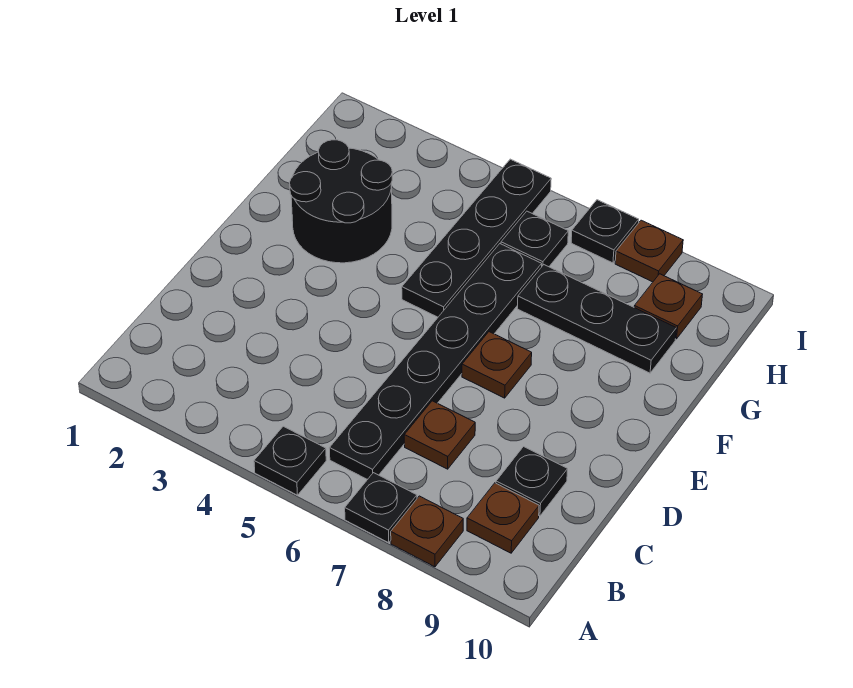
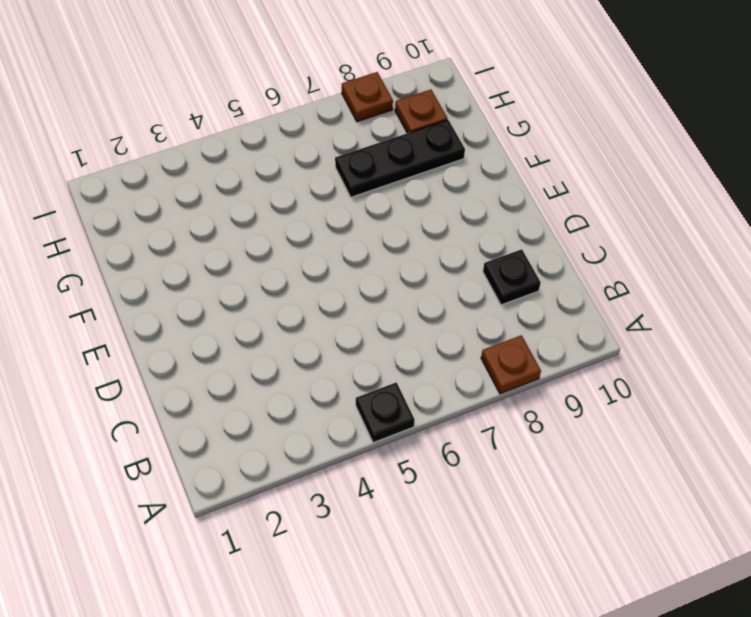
none -> black 1x1 plate [345,473,417,543]
none -> black 1x6 plate [329,244,542,480]
none -> brown 1x1 plate [467,483,539,553]

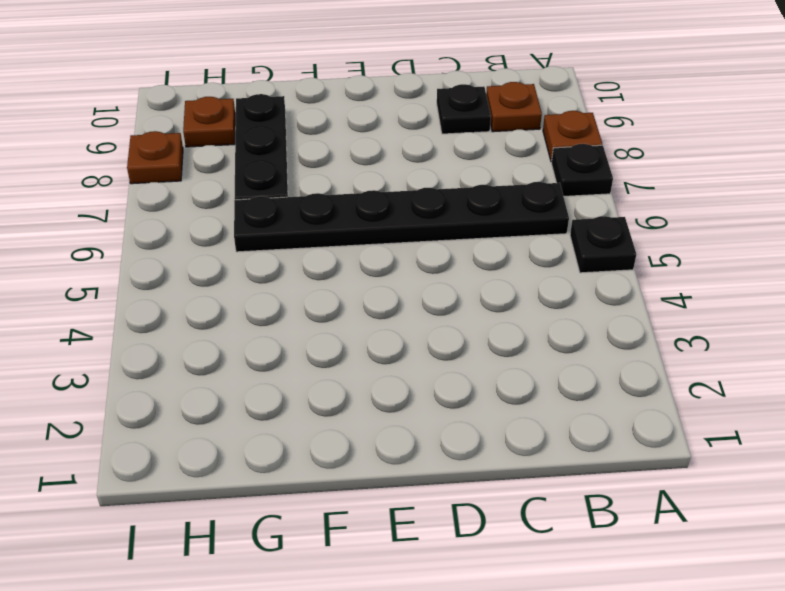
none -> brown 1x1 plate [404,401,475,469]
none -> brown 1x1 plate [462,332,532,398]
none -> black 2x2 round brick [290,140,392,263]

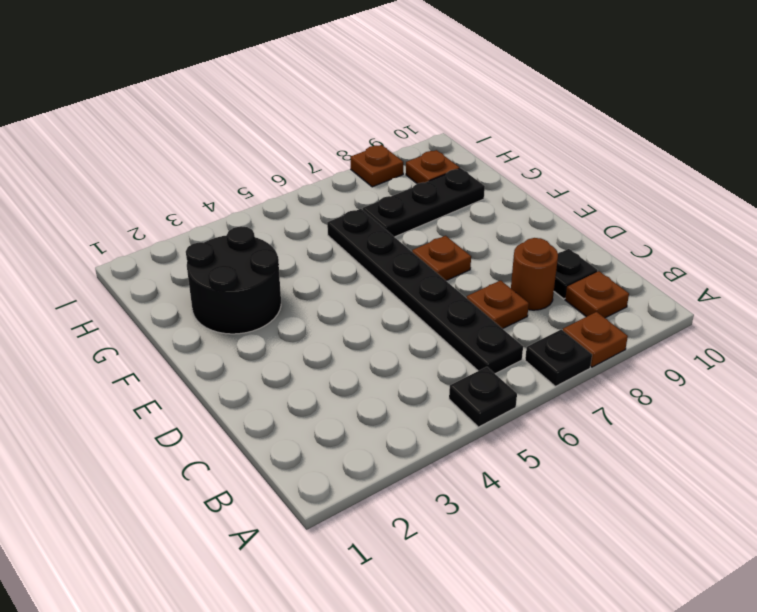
brown 1x1 round brick [511,238,558,310] -> none
none -> black 1x4 plate [402,159,551,317]
none -> black 1x1 plate [501,211,568,267]
none -> black 1x1 plate [571,200,639,263]

